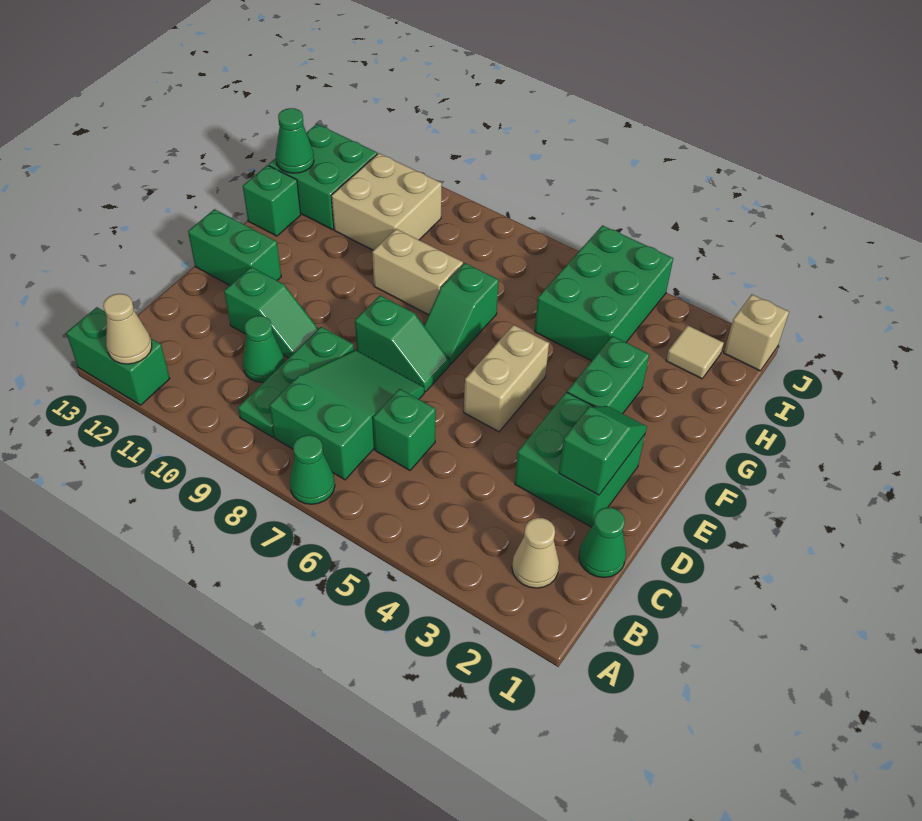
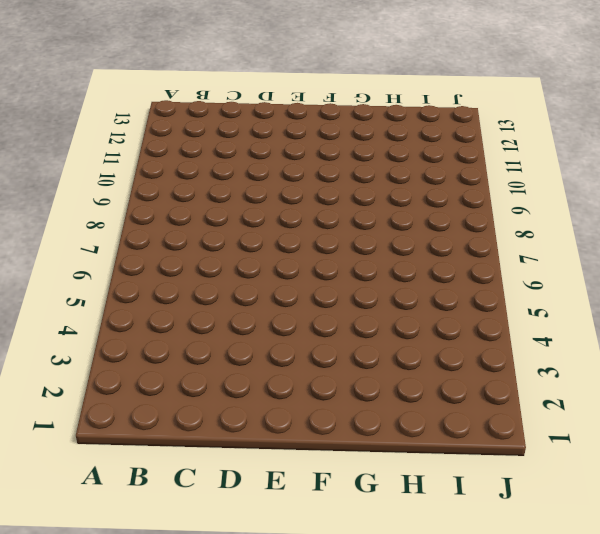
none -> green 1x1 cone [290,435,335,504]
none -> green 1x2 brick [66,307,170,405]
none -> tan 1x1 cone [512,518,559,588]

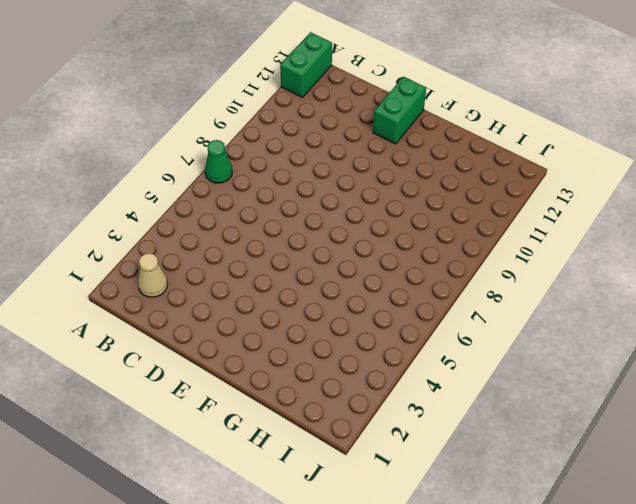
none -> green 2x3 slope [270,350,424,480]
none -> green 1x3 plate [238,327,354,437]
none -> green 1x1 cone [579,507,626,578]

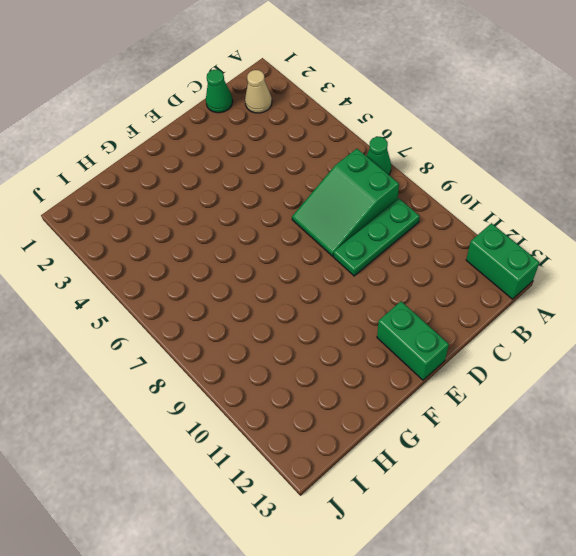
none -> green 1x1 brick [373,389,436,470]
none -> green 1x1 cone [243,316,284,382]
none -> green 2x2 brick [515,392,645,527]

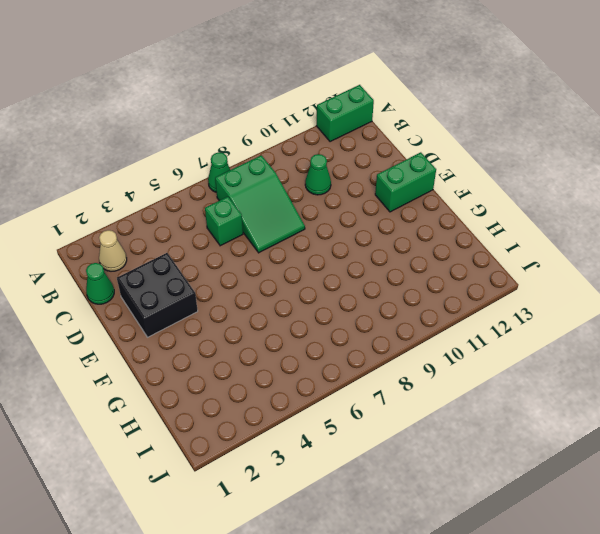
black 2x2 brick [117,253,198,337] -> green 2x2 brick [515,392,645,527]
none -> green 1x3 plate [238,327,354,437]
none -> green 1x2 slope [224,267,318,358]
none -> tan 1x2 brick [464,325,549,432]

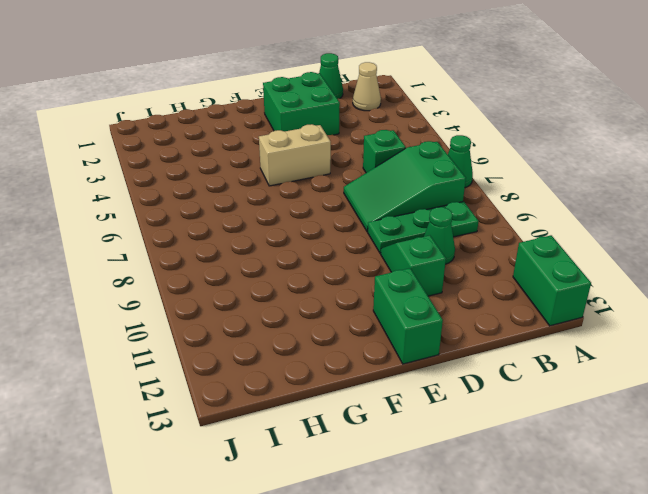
none -> green 1x2 slope [355,295,449,392]
none -> green 1x2 brick [567,336,649,414]
none -> green 1x2 slope [424,263,499,365]

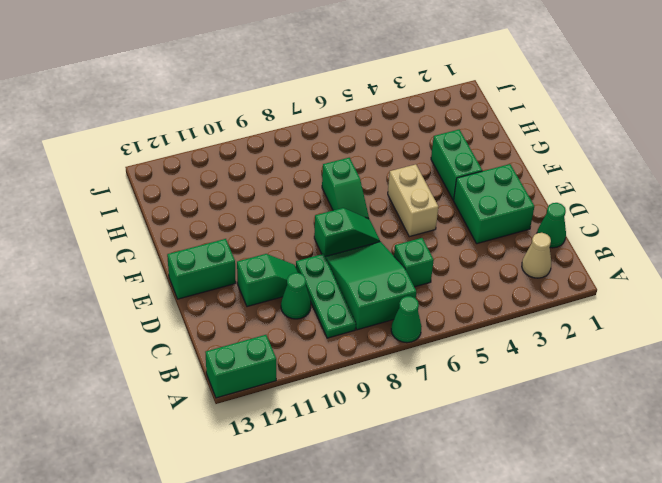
none -> tan 1x2 brick [372,229,463,315]
none -> green 1x1 brick [243,165,301,236]
none -> green 2x3 brick [535,225,673,361]

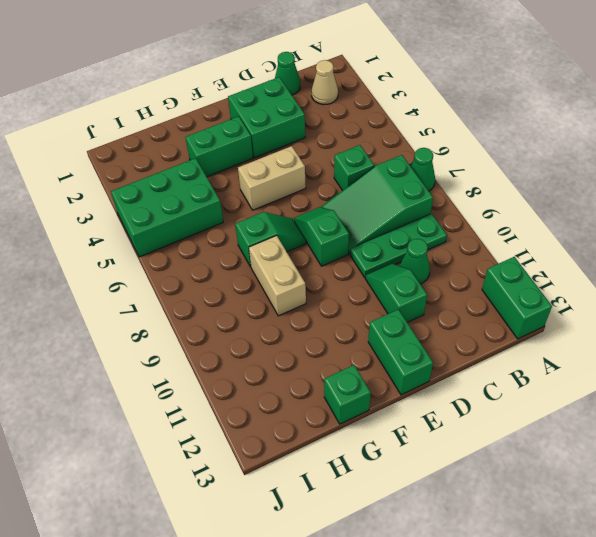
none -> tan 2x2 brick [332,153,442,250]
none -> green 2x2 brick [269,124,377,230]
none -> tan 1x1 tile [666,325,724,379]

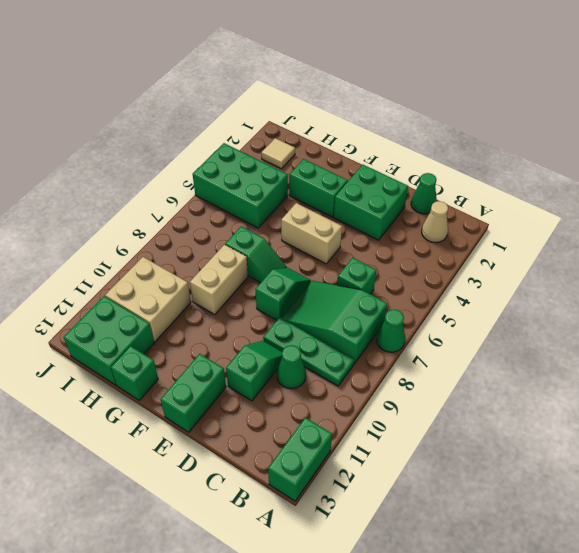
none -> tan 1x1 brick [724,295,789,371]
none -> tan 1x1 cone [103,294,152,364]
none -> green 1x2 slope [559,406,647,495]

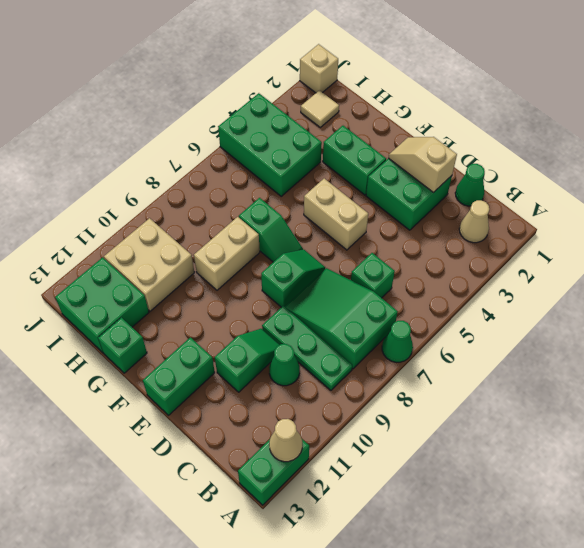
tan 1x2 slope [388,137,457,192] -> green 1x2 slope [559,406,647,495]
none -> green 1x1 cone [276,108,314,173]

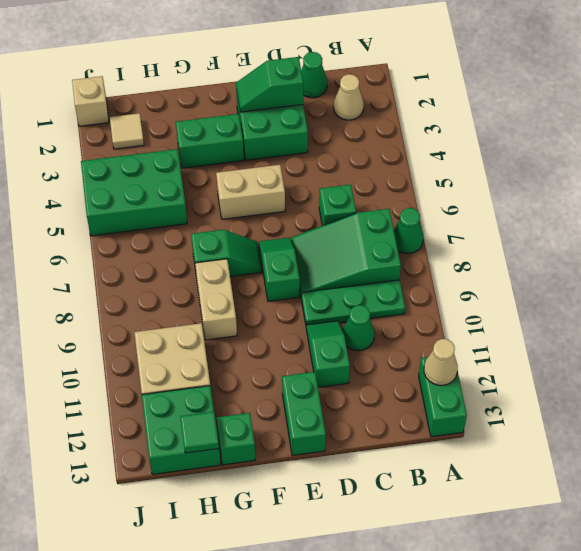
green 1x1 tile [180,412,219,453] -> green 1x1 cone [276,108,314,173]

